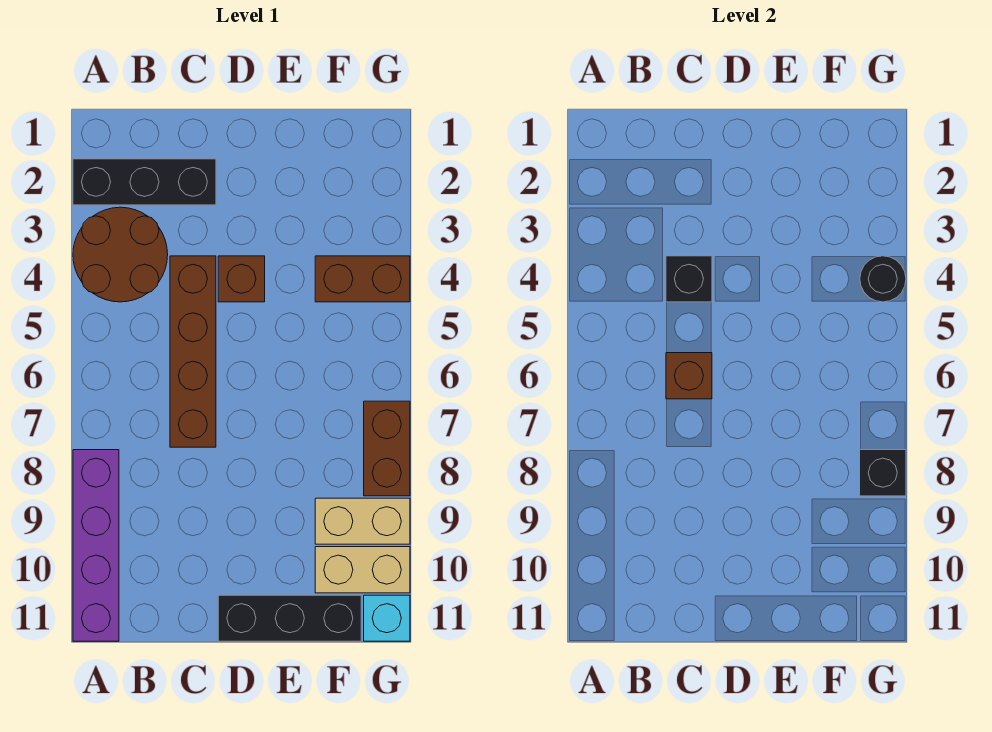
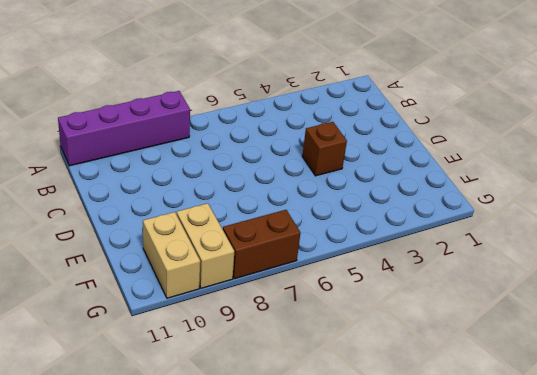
none -> black 1x3 brick [73,159,216,205]
none -> brown 2x2 round brick [73,207,168,302]
none -> brown 1x4 brick [170,256,216,447]

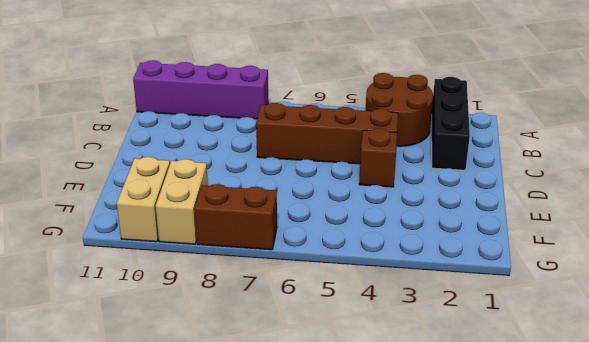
none -> black 1x3 brick [218,595,361,641]
none -> brown 1x2 brick [315,256,410,302]
none -> cyan 1x1 brick [364,595,410,641]

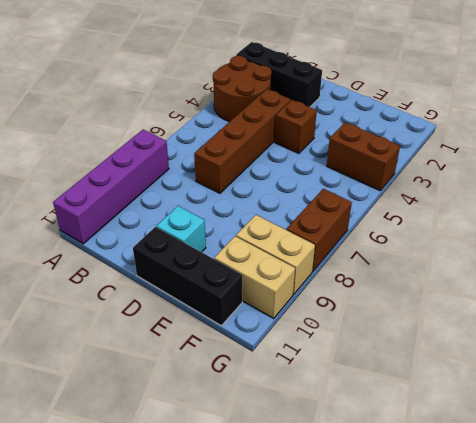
cyan 1x1 brick [156,206,206,252] -> cyan 1x1 brick moved to [364,595,410,641]
none -> black 1x1 brick [666,256,712,302]
none -> brown 1x1 brick [666,353,712,399]
none -> black 1x1 round brick [860,256,906,302]

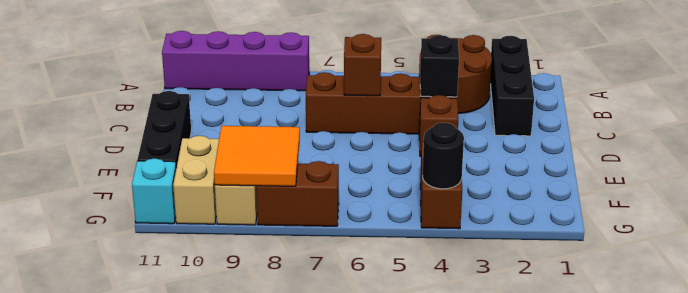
orange 2x2 tile [214,126,300,186] -> black 1x1 brick [860,450,906,496]

